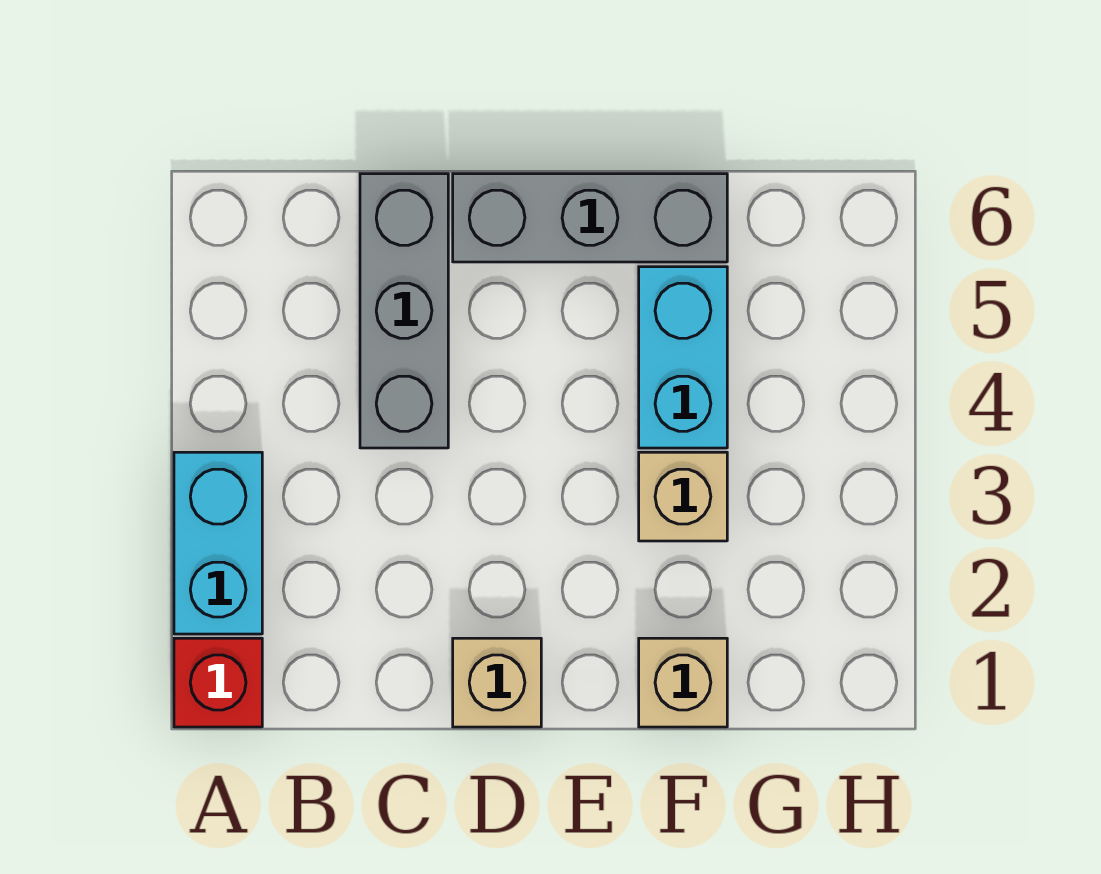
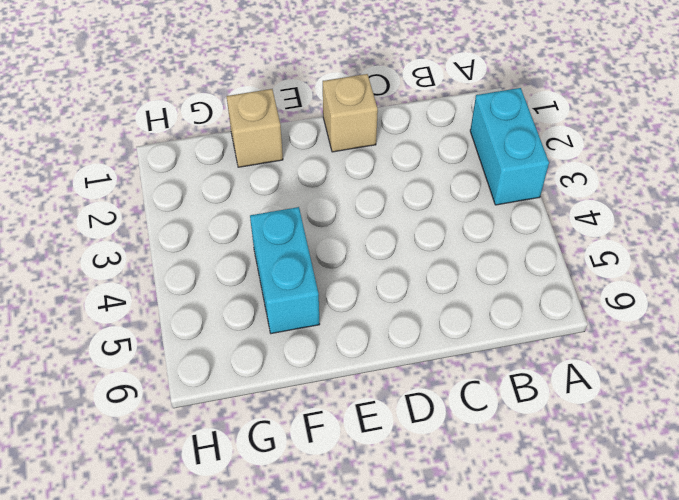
none -> red 1x1 brick [174,638,262,727]
none -> grey 1x3 brick [360,174,448,448]

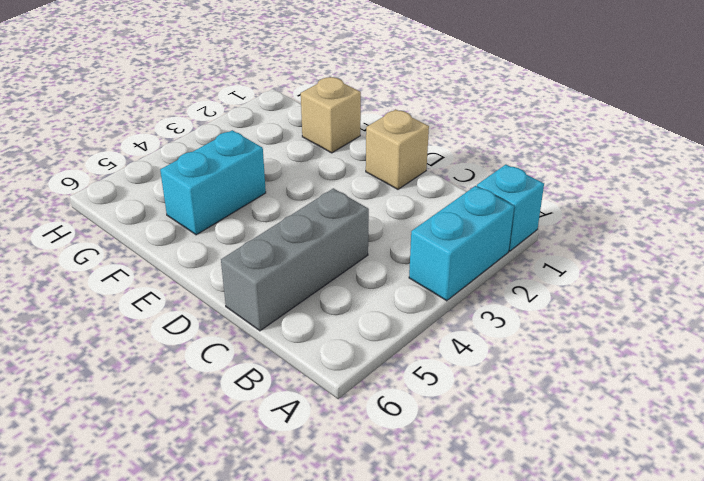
cyan 1x1 brick [477,165,544,251] -> red 1x1 brick [174,638,262,727]
none -> grey 1x3 brick [453,174,727,262]
none -> tan 1x1 brick [639,452,727,541]

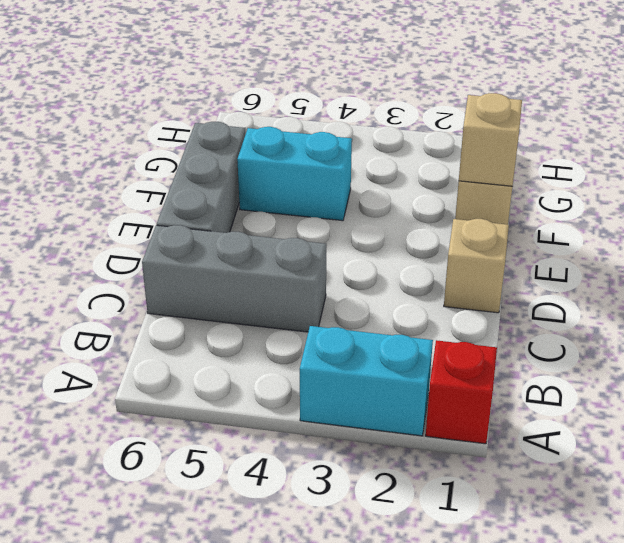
tan 1x1 brick [459,93,522,186] -> tan 1x1 brick moved to [639,452,727,541]

